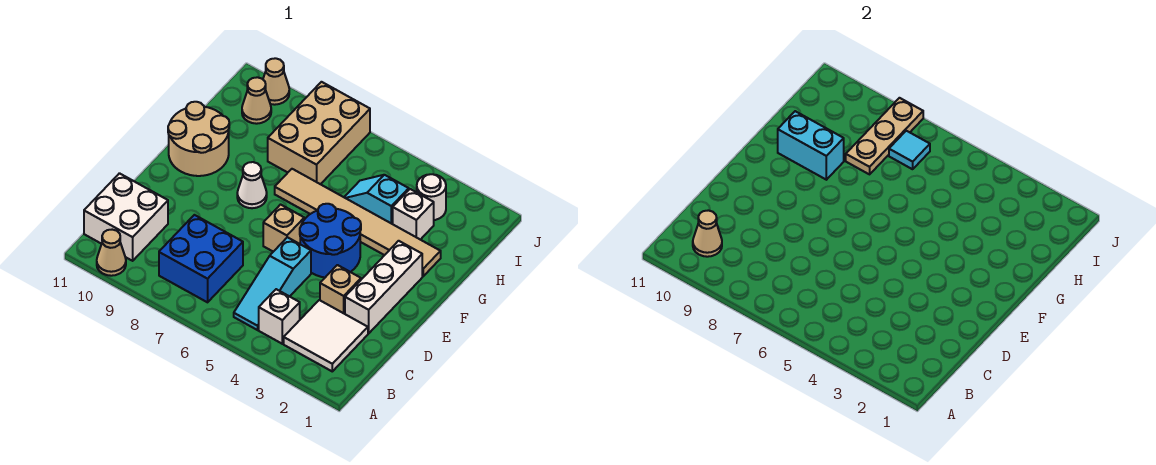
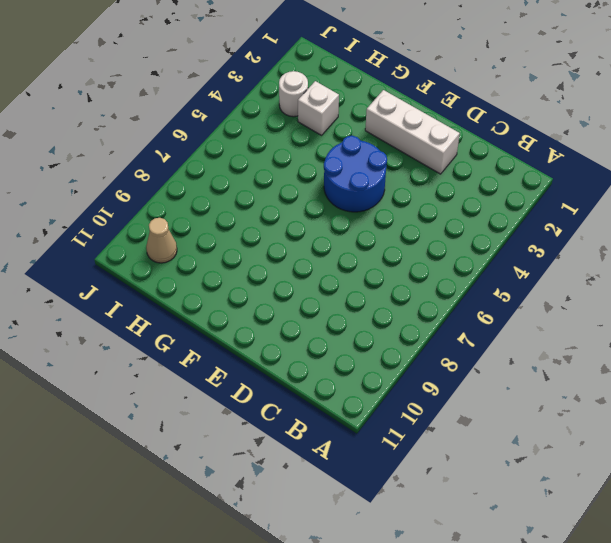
none -> tan 1x1 cone [97,230,126,276]
none -> white 2x2 tile [284,300,368,371]
none -> white 1x1 brick [259,289,300,344]

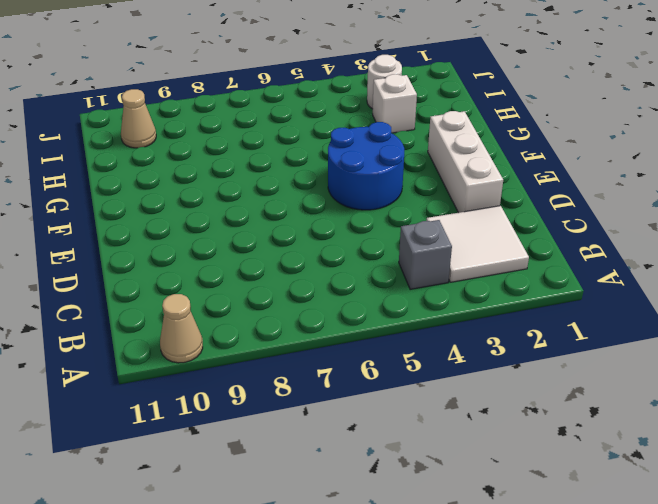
grey 1x1 brick [399,220,452,290] -> white 1x1 brick [259,289,300,344]
none -> cyan 1x3 slope [234,237,311,330]
none -> blue 2x2 brick [159,215,243,302]
none -> white 2x2 brick [84,173,168,261]

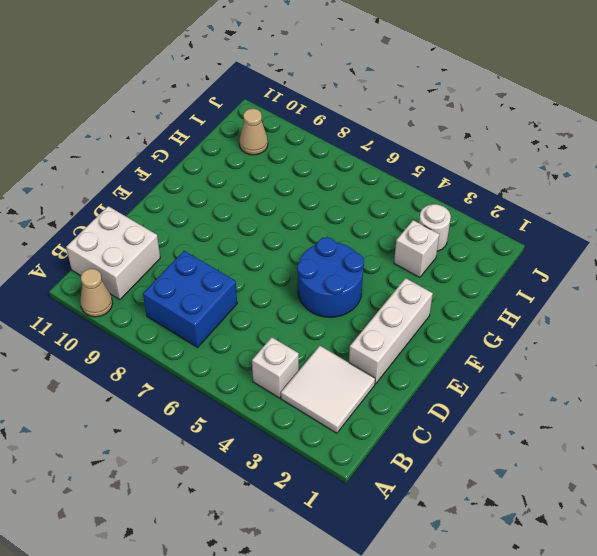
none -> cyan 1x3 slope [234,237,311,330]
none -> tan 1x1 brick [320,265,361,314]
none -> tan 1x1 brick [263,205,304,252]

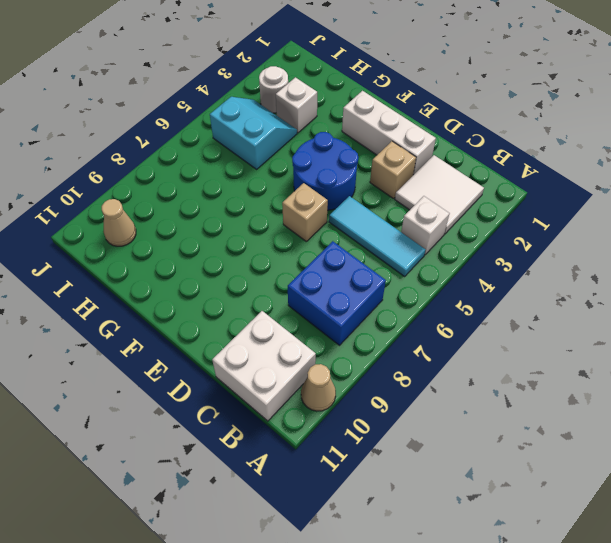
cyan 1x3 tile [329,196,426,276] -> cyan 1x3 slope [234,237,311,330]
cyan 2x2 slope [210,97,297,169] -> cyan 1x2 slope [344,175,409,224]
none -> white 1x1 cone [237,162,267,208]
none -> tan 2x2 round brick [168,102,229,176]
none -> tan 1x6 tile [275,169,441,276]

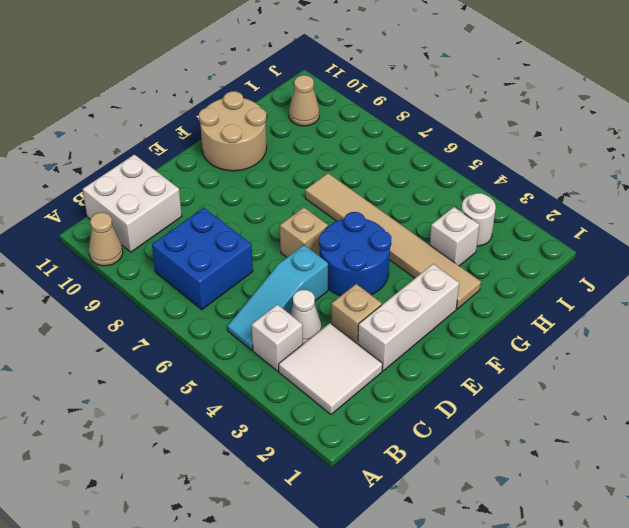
white 1x1 cone [290,290,321,344] -> white 1x1 cone moved to [237,162,267,208]
none -> cyan 1x2 slope [344,175,409,224]
none -> tan 2x3 brick [268,82,370,184]
none -> tan 1x1 cone [263,58,289,105]

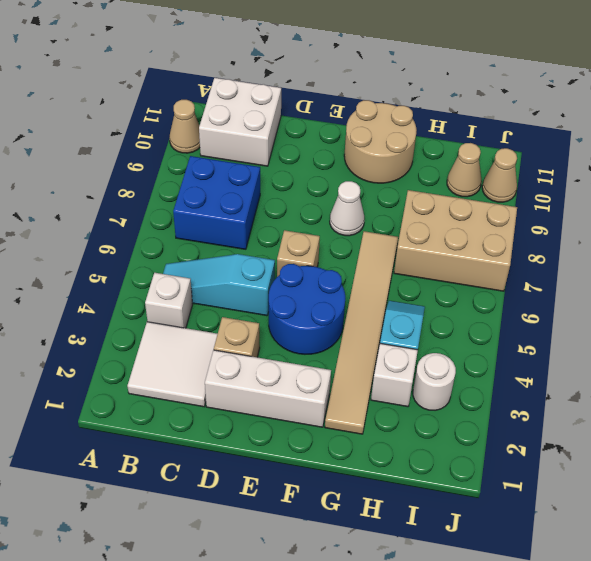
none -> tan 1x1 cone [693,210,722,257]
none -> cyan 1x2 brick [778,111,844,180]
none -> tan 1x3 plate [846,98,923,174]

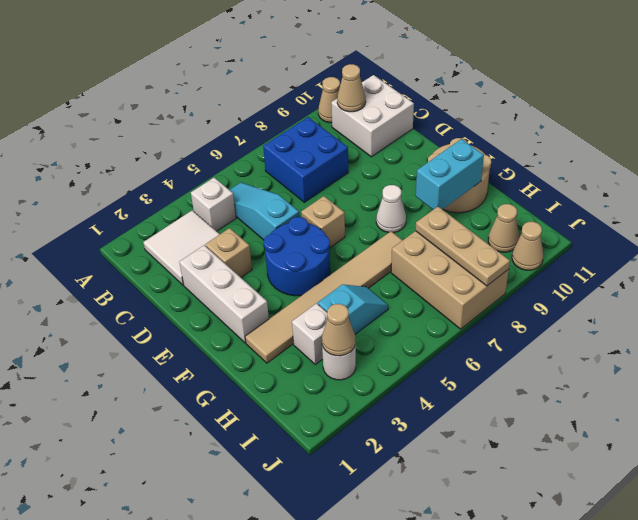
tan 1x1 cone [322,304,355,356] -> none
none -> cyan 1x1 tile [889,131,930,169]

